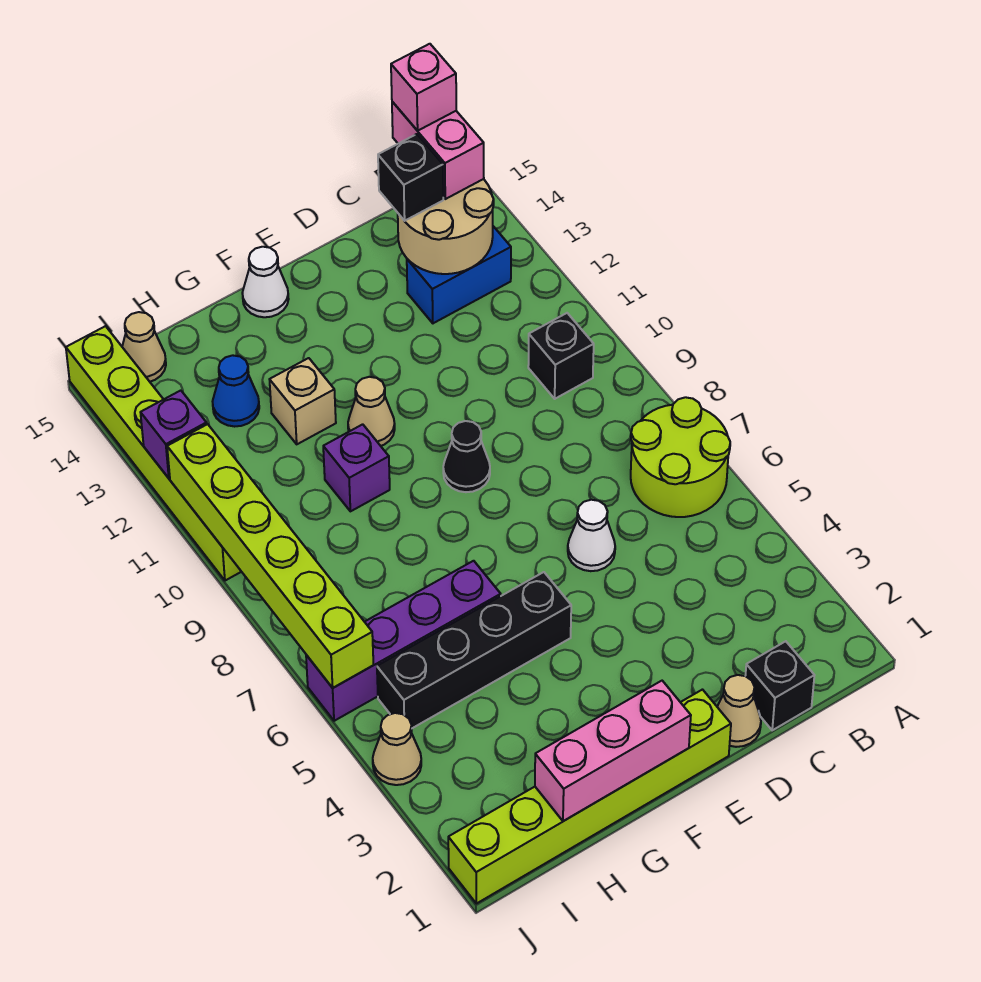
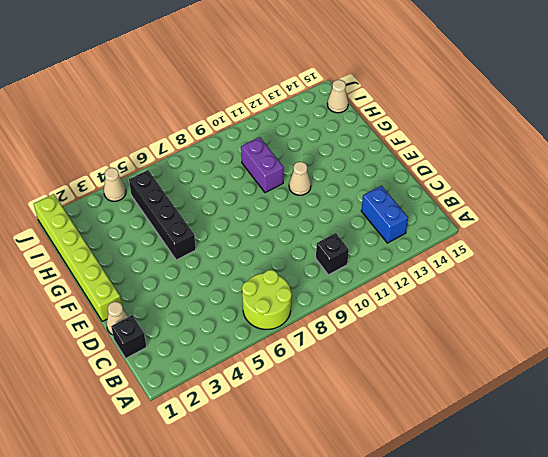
purple 1x2 brick [241,137,284,193] -> purple 1x1 brick [323,424,390,511]
none -> white 1x1 cone [568,500,615,571]
none -> black 1x1 cone [443,421,490,492]
none -> white 1x1 cone [242,247,289,317]

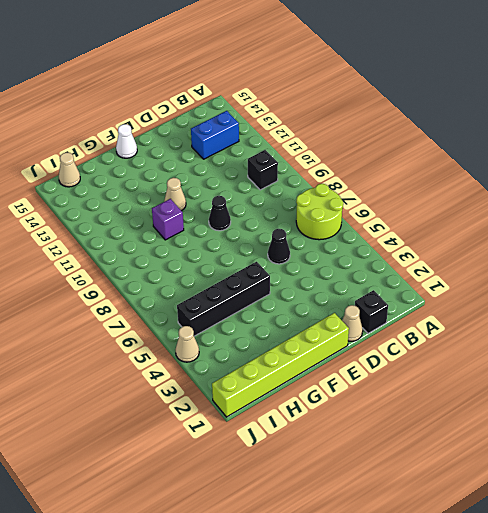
black 1x1 cone [268,229,290,264] -> white 1x1 cone [568,500,615,571]
none -> purple 1x4 brick [306,561,501,721]
none -> tan 1x1 brick [270,358,336,444]
none -> blue 1x1 cone [213,355,259,427]

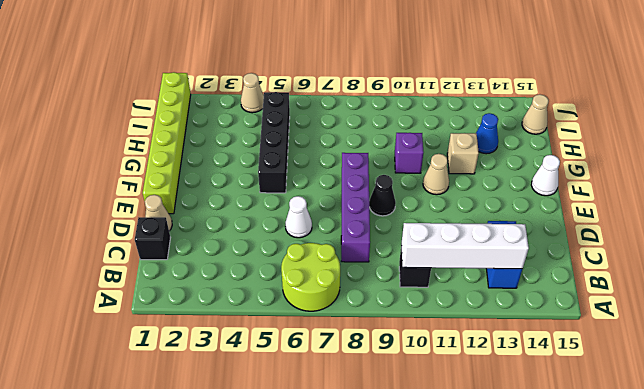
white 1x4 brick [401,223,529,269] -> tan 2x2 round brick [398,179,494,274]
purple 1x4 brick [341,153,370,262] -> purple 1x4 brick moved to [306,561,501,721]
none -> lime 1x6 brick [66,326,241,581]
none -> pink 1x3 brick [535,681,691,821]
none -> lime 1x6 brick [167,424,373,688]

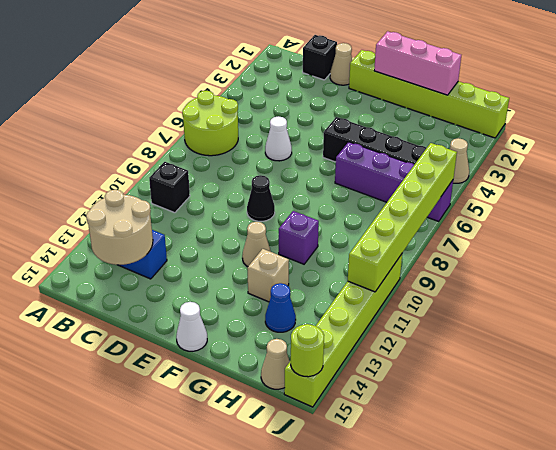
lime 1x1 round brick [291,324,324,377] -> none
none -> purple 1x1 brick [140,390,207,478]
none -> pink 1x2 brick [392,102,484,199]
none -> black 1x1 brick [378,134,443,221]

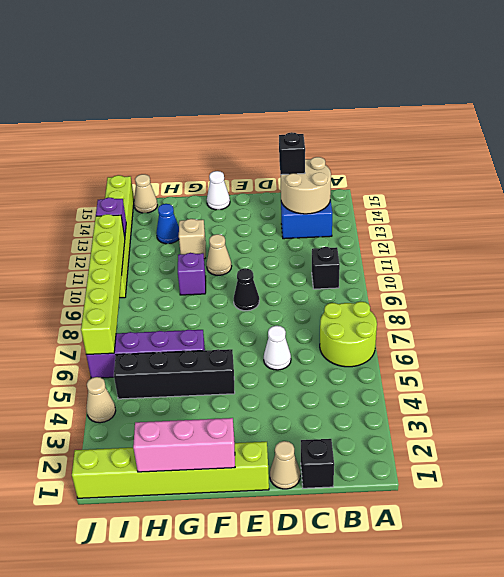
none -> pink 1x2 brick [392,102,484,199]
none -> pink 1x1 brick [391,44,456,131]

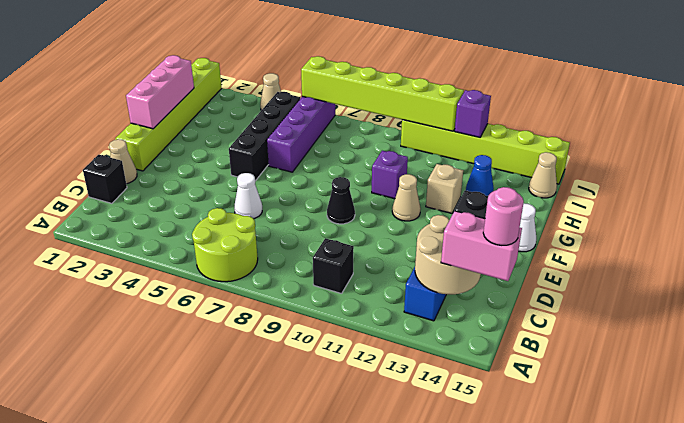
pink 1x1 round brick [483,187,524,245] -> pink 1x1 brick [391,44,456,131]

